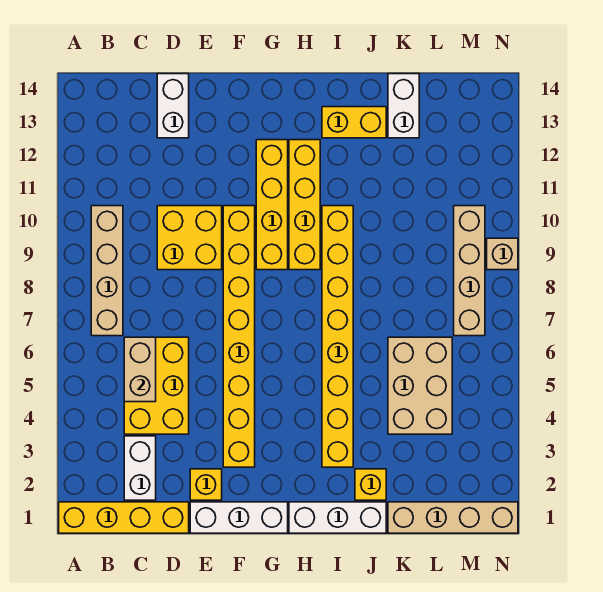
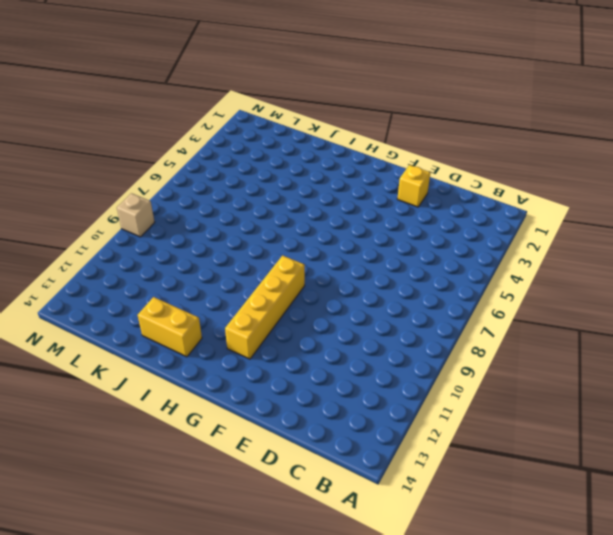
none -> yellow 1x4 brick [59,502,189,533]
none -> tan 1x4 brick [91,206,123,336]
none -> white 1x2 brick [124,436,156,500]

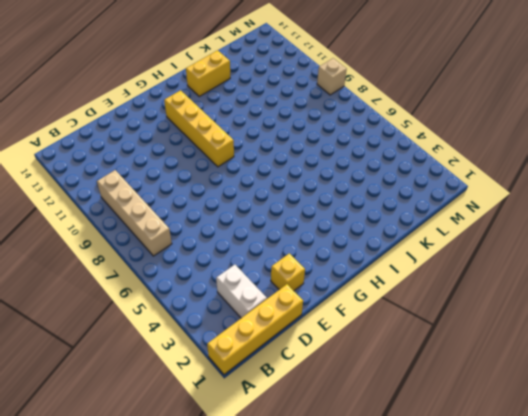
none -> yellow 2x3 brick [124,337,189,434]
none -> yellow 2x2 brick [157,206,222,270]
none -> white 1x2 brick [157,74,189,138]

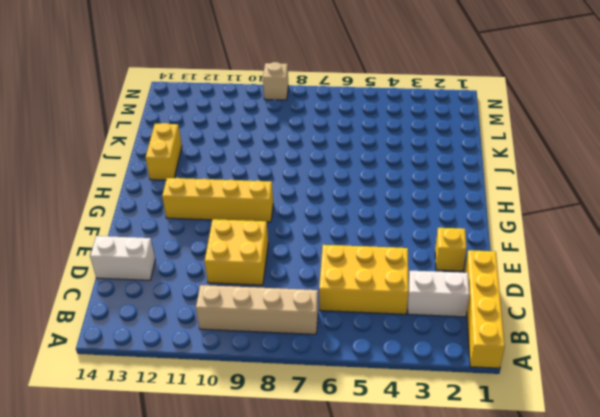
none -> white 1x3 brick [190,502,288,533]
none -> yellow 1x8 brick [223,206,255,467]
none -> white 1x3 brick [289,502,386,533]

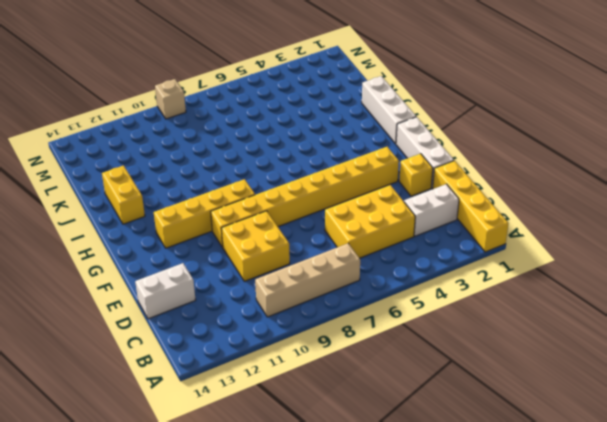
none -> yellow 1x4 brick [289,140,320,270]
none -> yellow 1x8 brick [322,206,353,467]
none -> yellow 1x1 brick [355,469,386,500]

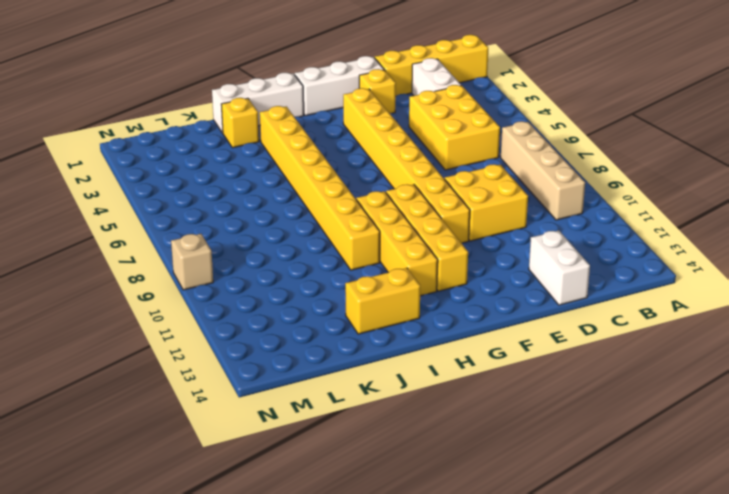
none -> tan 1x4 brick [388,502,518,533]
none -> tan 2x3 brick [388,337,452,434]
none -> white 1x2 brick [388,74,419,138]

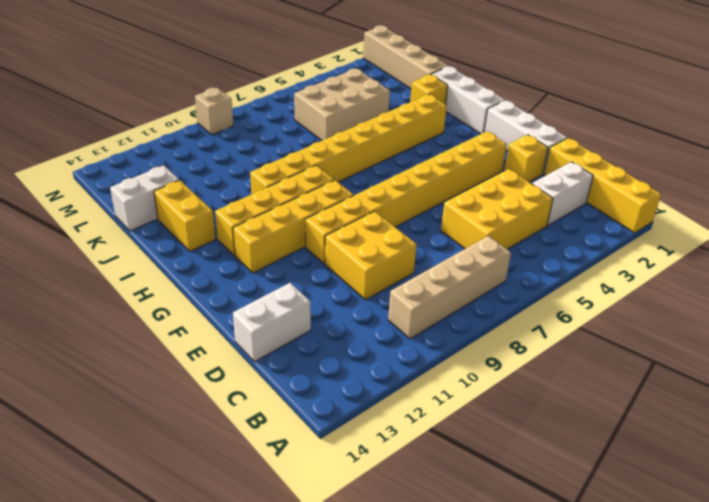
none -> tan 1x4 brick [454,206,485,336]
none -> tan 1x2 brick [124,337,156,402]

